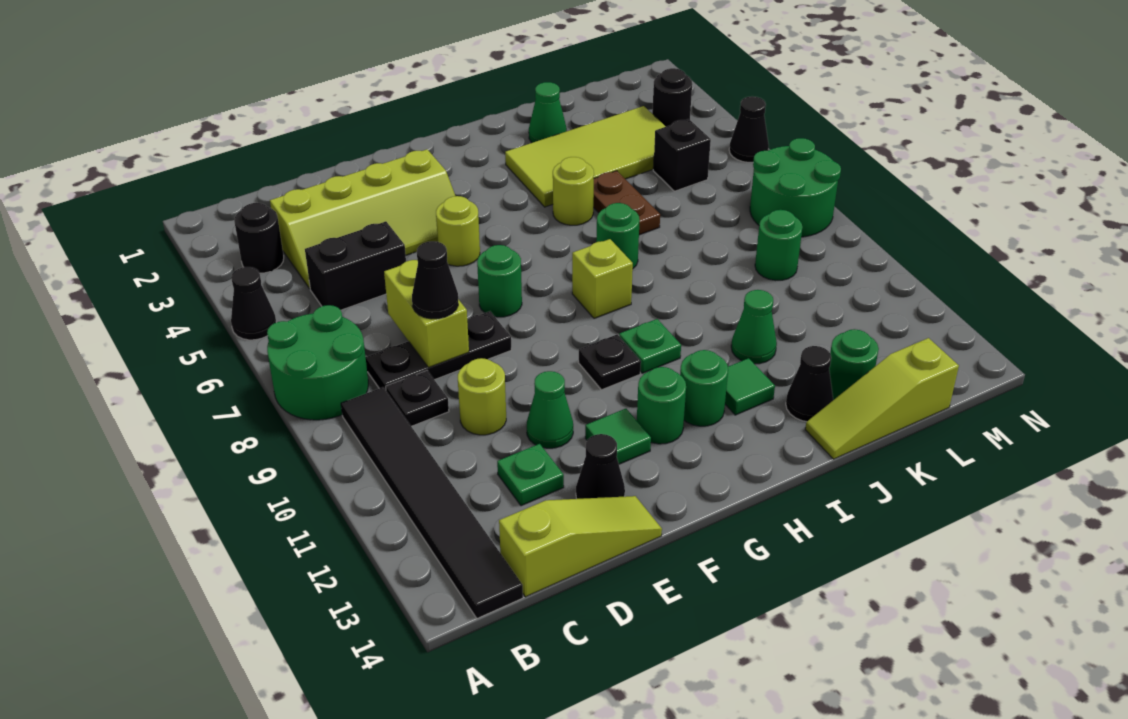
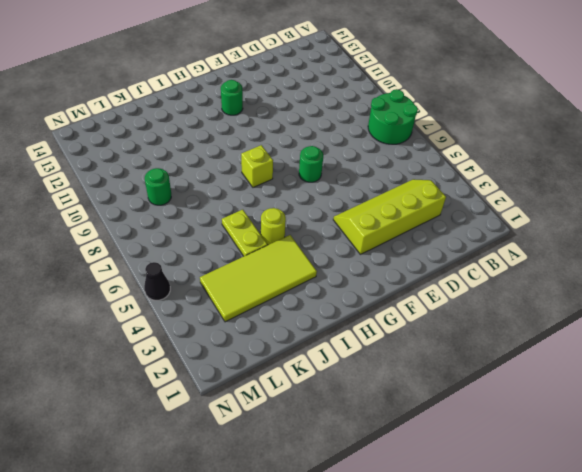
lime 1x2 plate [222,210,267,256] -> brown 1x2 plate [593,171,660,235]
none -> black 1x1 cone [231,267,276,340]
none -> black 1x1 round brick [234,203,284,273]
none -> black 1x6 tile [341,387,523,618]
none -> black 1x2 brick [305,221,406,310]

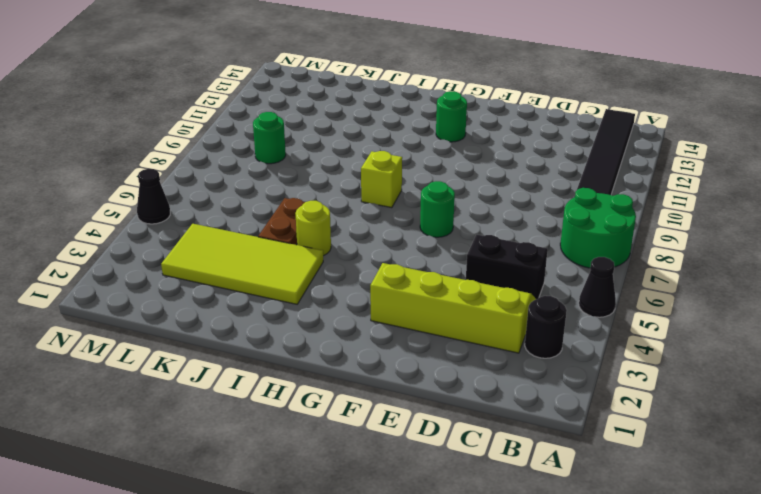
none -> black 1x3 plate [366,311,511,390]
none -> black 1x1 plate [386,371,449,426]
none -> lime 1x3 slope [499,496,662,597]
none -> lime 1x1 round brick [458,358,506,435]

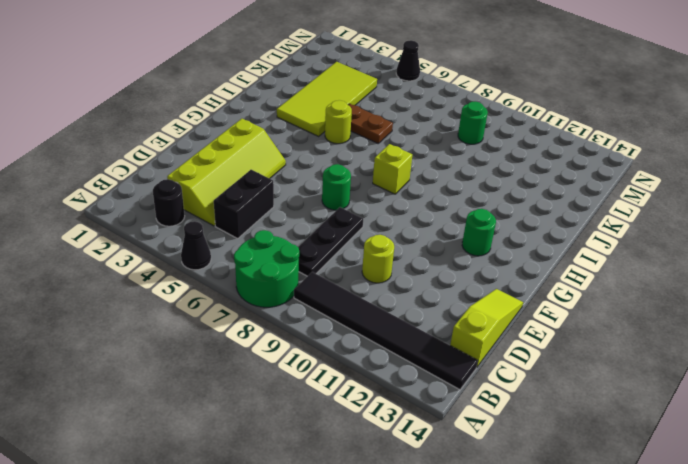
none -> black 1x1 plate [386,371,449,426]
none -> green 1x1 plate [497,444,564,506]
none -> green 1x1 cone [527,371,573,448]
none -> black 1x1 cone [576,434,625,499]

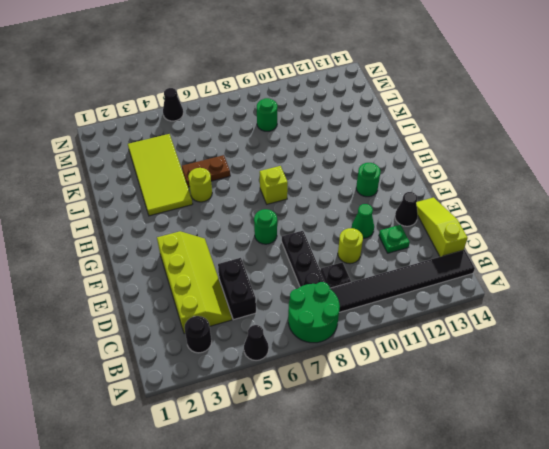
none -> lime 1x1 round brick [436,196,480,266]
none -> green 1x1 tile [585,409,651,464]
none -> black 1x1 plate [578,334,641,390]
none -> green 1x1 plate [619,319,681,373]

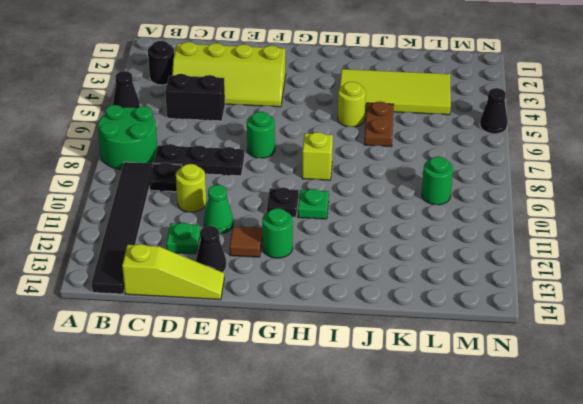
brown 1x1 tile [229,227,263,257] -> green 1x1 tile [585,409,651,464]
none -> lime 1x1 round brick [436,196,480,266]
none -> green 1x1 round brick [680,350,728,426]
none -> green 1x1 round brick [596,203,640,268]
none -> green 1x1 tile [725,358,775,415]

